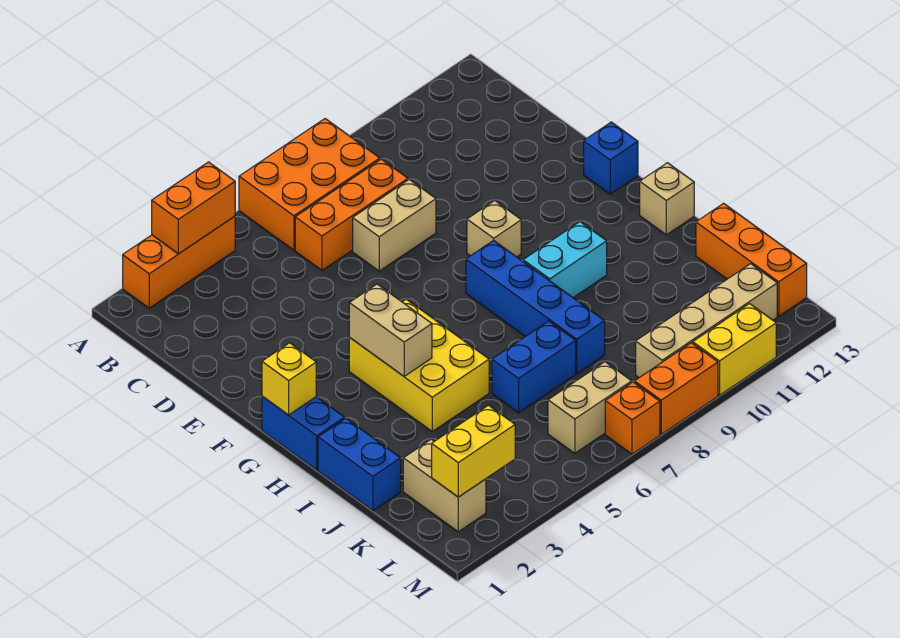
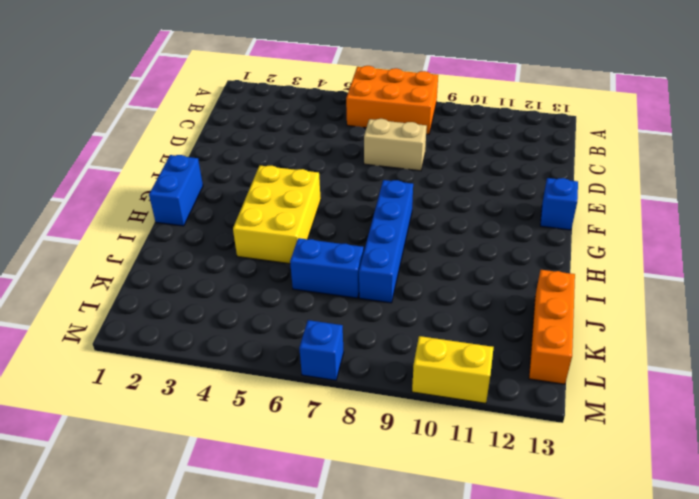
blue 1x1 brick [299,320,344,380] -> orange 1x1 brick [605,382,660,454]
none -> orange 1x3 brick [123,216,235,308]
none -> orange 1x3 brick [295,159,408,270]
none -> tan 1x1 brick [467,201,521,257]

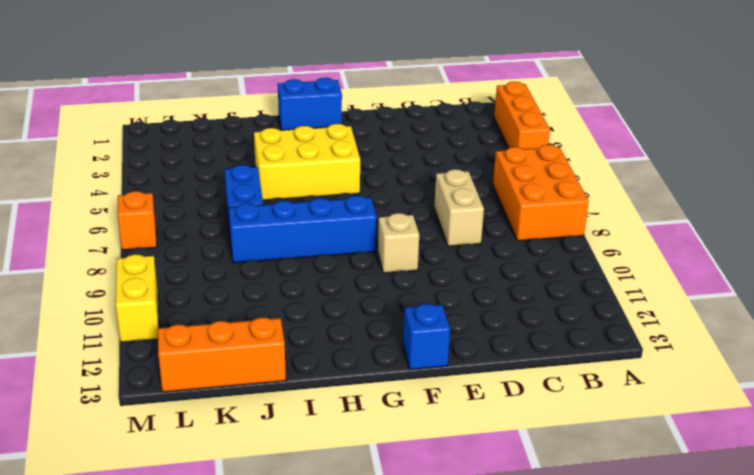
none -> orange 1x3 brick [295,159,408,270]
none -> cyan 1x2 brick [523,222,607,298]
none -> tan 1x1 brick [640,163,694,235]

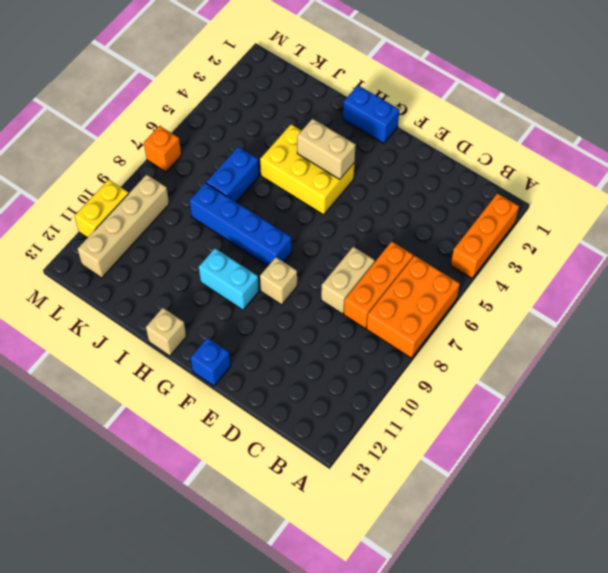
cyan 1x2 brick [199,248,259,310] -> cyan 1x2 brick turned to [523,222,607,298]
none -> blue 1x2 brick [318,418,401,511]
none -> orange 1x3 brick [696,203,807,316]
none -> tan 1x2 brick [403,439,486,532]

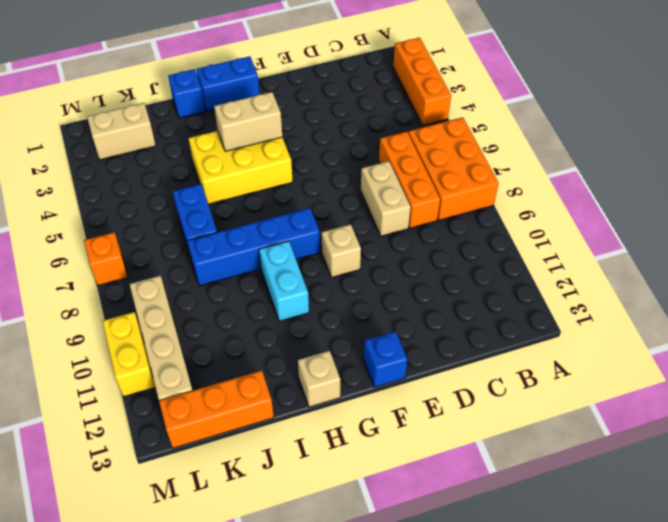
blue 1x1 brick [168,69,205,118] -> blue 1x2 brick [318,418,401,511]
none -> tan 1x2 brick [548,362,632,453]
none -> orange 1x2 brick [634,343,718,434]
none -> orange 1x2 brick [152,162,235,254]

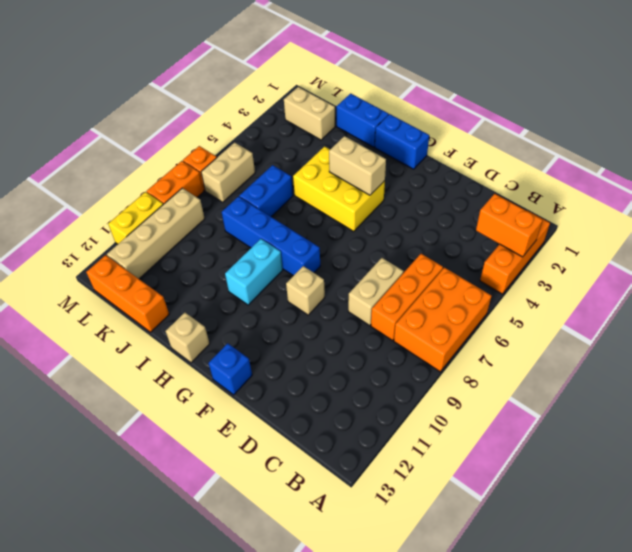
orange 1x2 brick [476,194,543,257] -> orange 1x2 brick turned to [152,162,235,254]
none -> yellow 1x1 brick [262,343,316,415]
none -> yellow 1x2 brick [432,405,515,497]

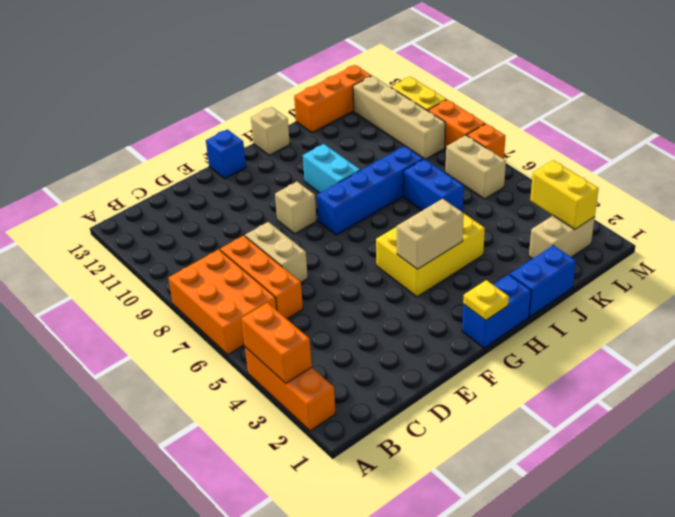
yellow 1x1 plate [463,280,509,320] -> yellow 1x1 brick [262,343,316,415]

